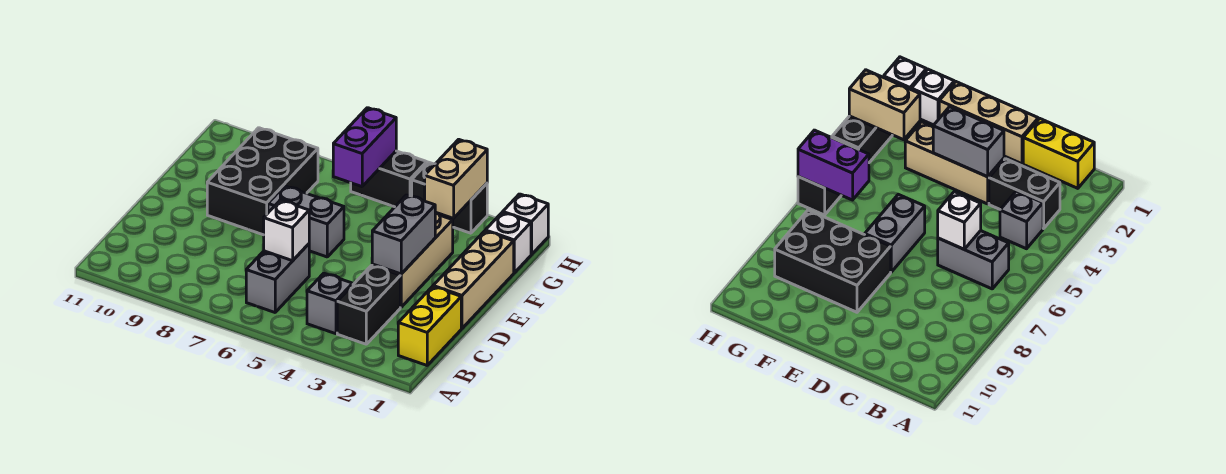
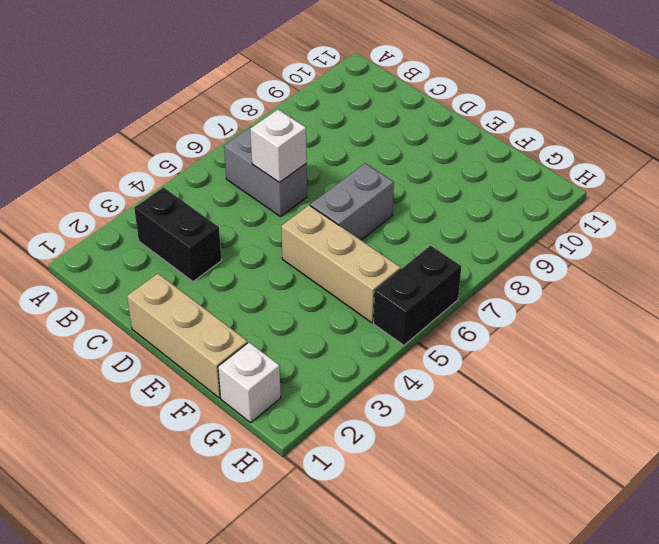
tan 1x3 brick [281,205,401,323] -> tan 1x3 brick moved to [372,212,453,307]
none -> yellow 1x2 brick [398,286,461,365]
none -> grey 1x1 brick [307,273,353,334]
none -> black 2x3 brick [207,128,318,235]

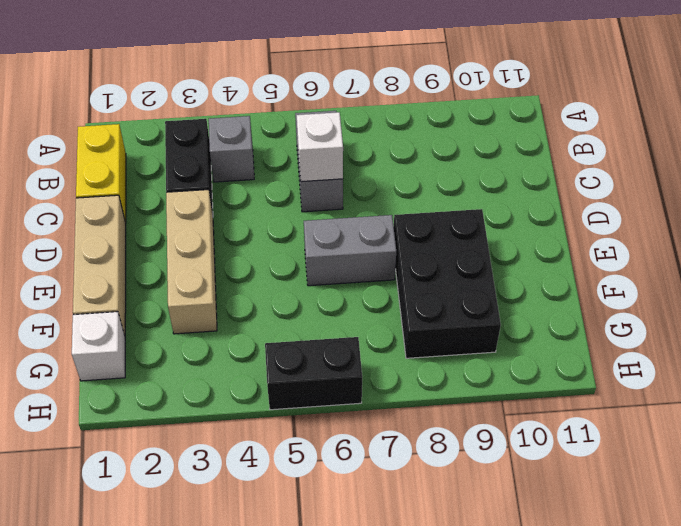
none -> white 1x1 brick [503,194,548,254]
none -> black 1x2 brick [412,162,487,233]
none -> grey 1x2 brick [372,195,435,274]

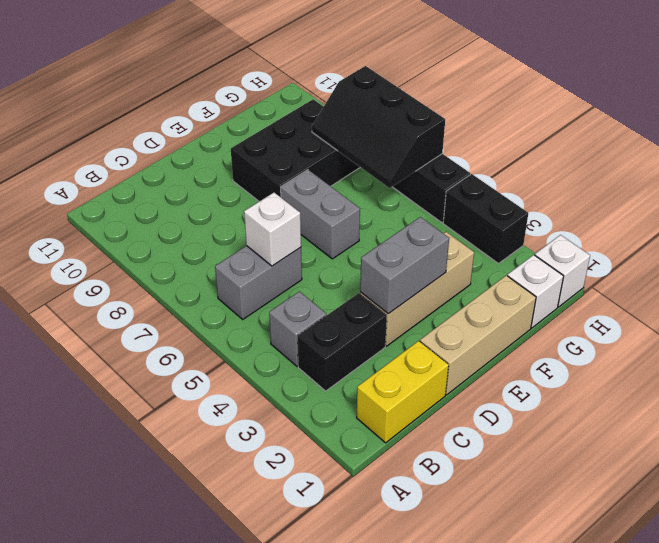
black 2x3 slope [312,66,445,188] -> purple 1x2 brick [333,108,396,187]
none -> tan 1x2 brick [425,139,487,218]

